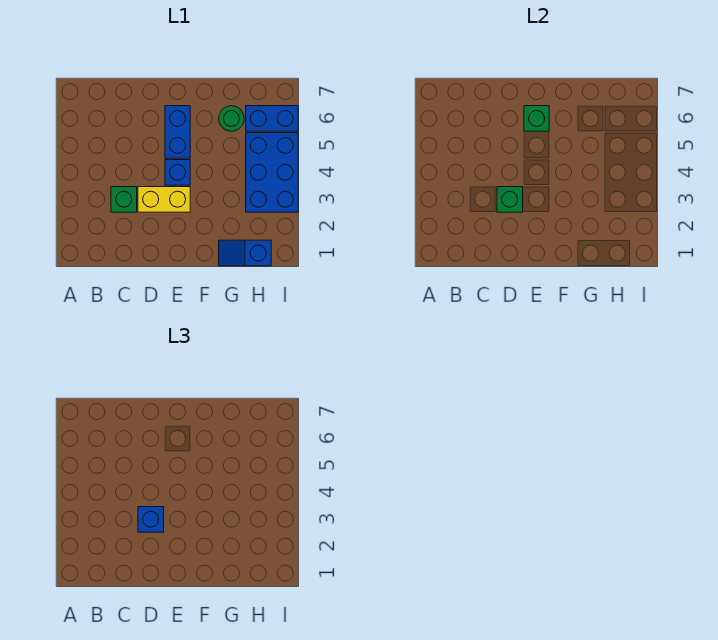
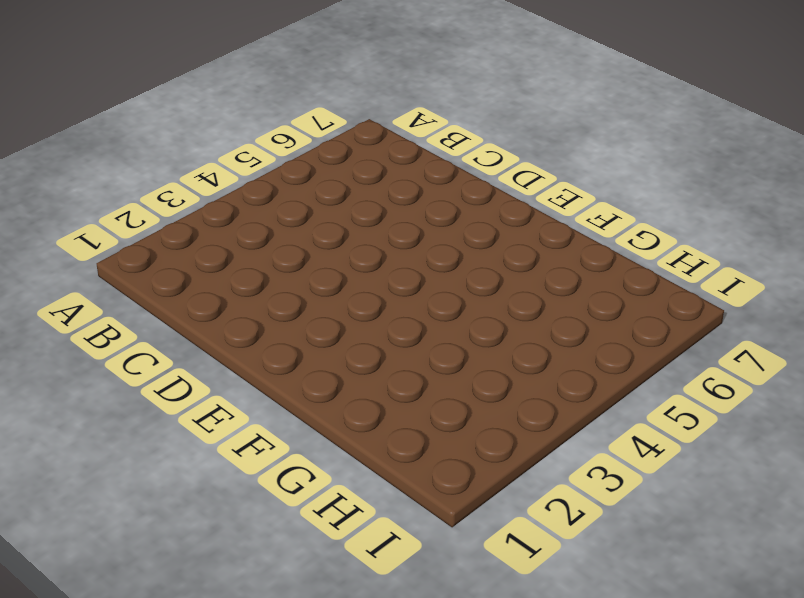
none -> green 1x1 brick [111,187,137,212]
none -> yellow 1x2 brick [138,187,190,212]

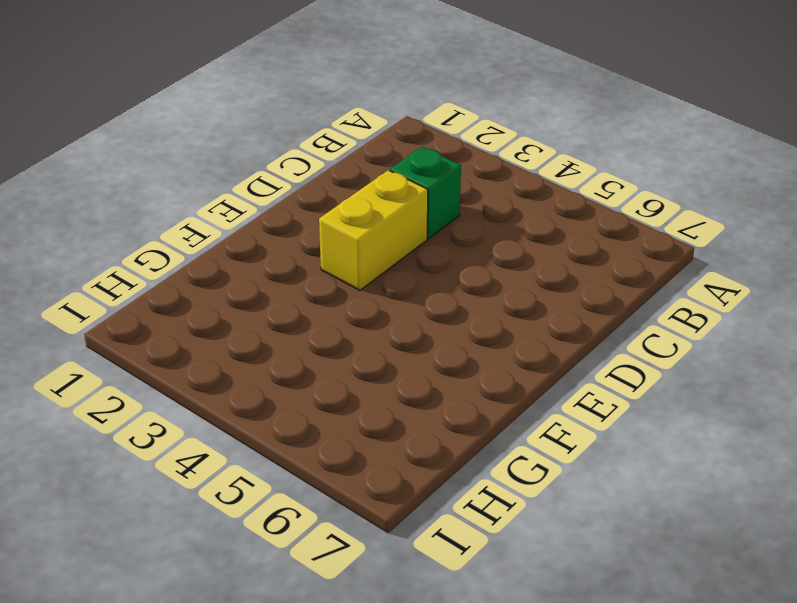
none -> blue 1x1 brick [165,160,190,185]
none -> blue 1x2 brick [165,106,190,158]

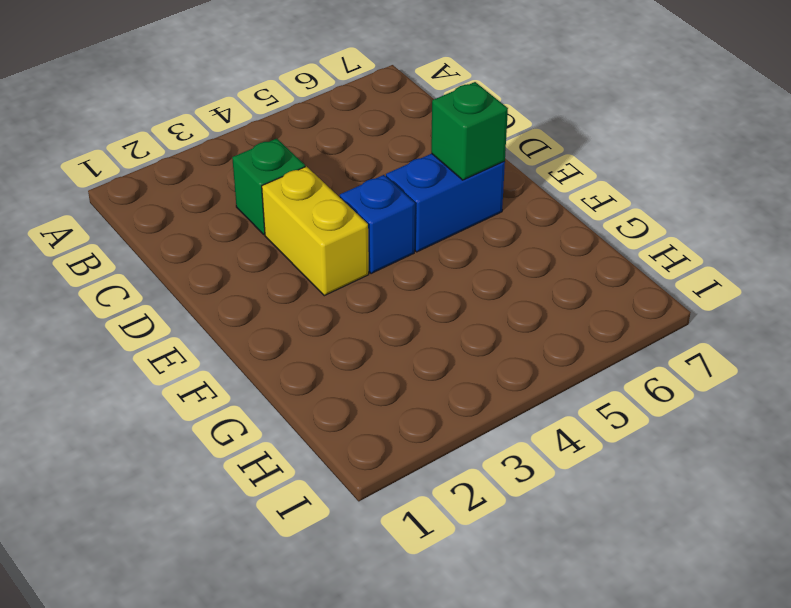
none -> blue 1x2 slope [219,240,271,266]
none -> green 1x1 round brick [219,106,244,131]

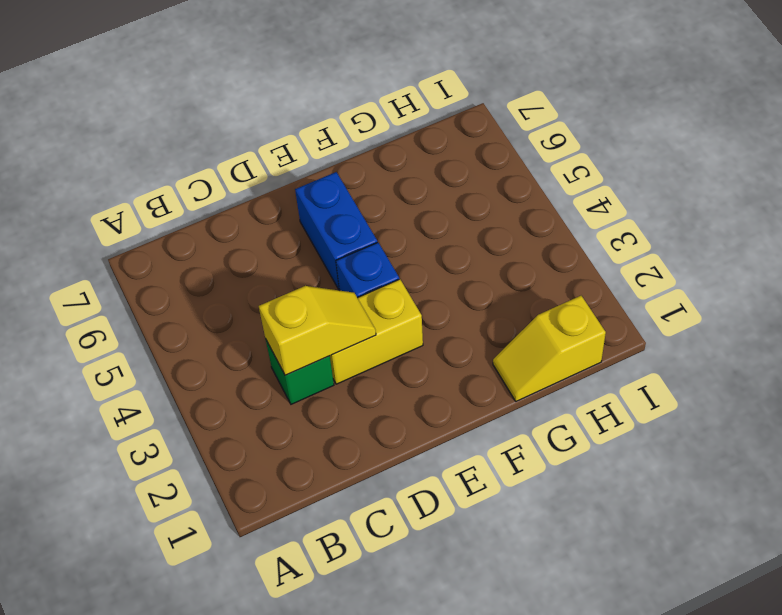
yellow 1x2 slope [259,286,376,375] -> green 1x1 brick [497,187,523,212]
yellow 1x2 slope [493,296,606,401] -> blue 1x2 slope [219,240,271,266]
none -> green 1x1 round brick [219,106,244,131]
none -> blue 2x3 brick [246,133,298,212]

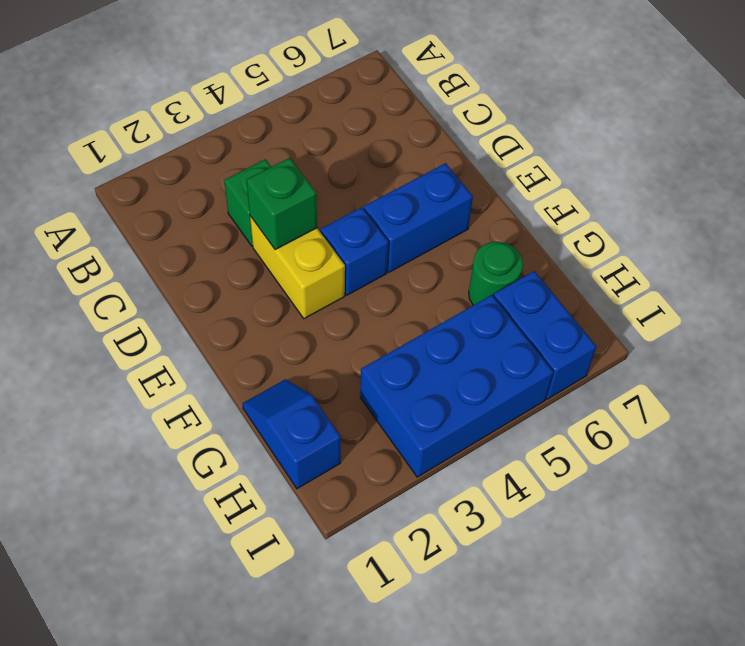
none -> green 1x1 brick [524,106,549,131]
none -> blue 1x1 brick [138,507,164,532]

